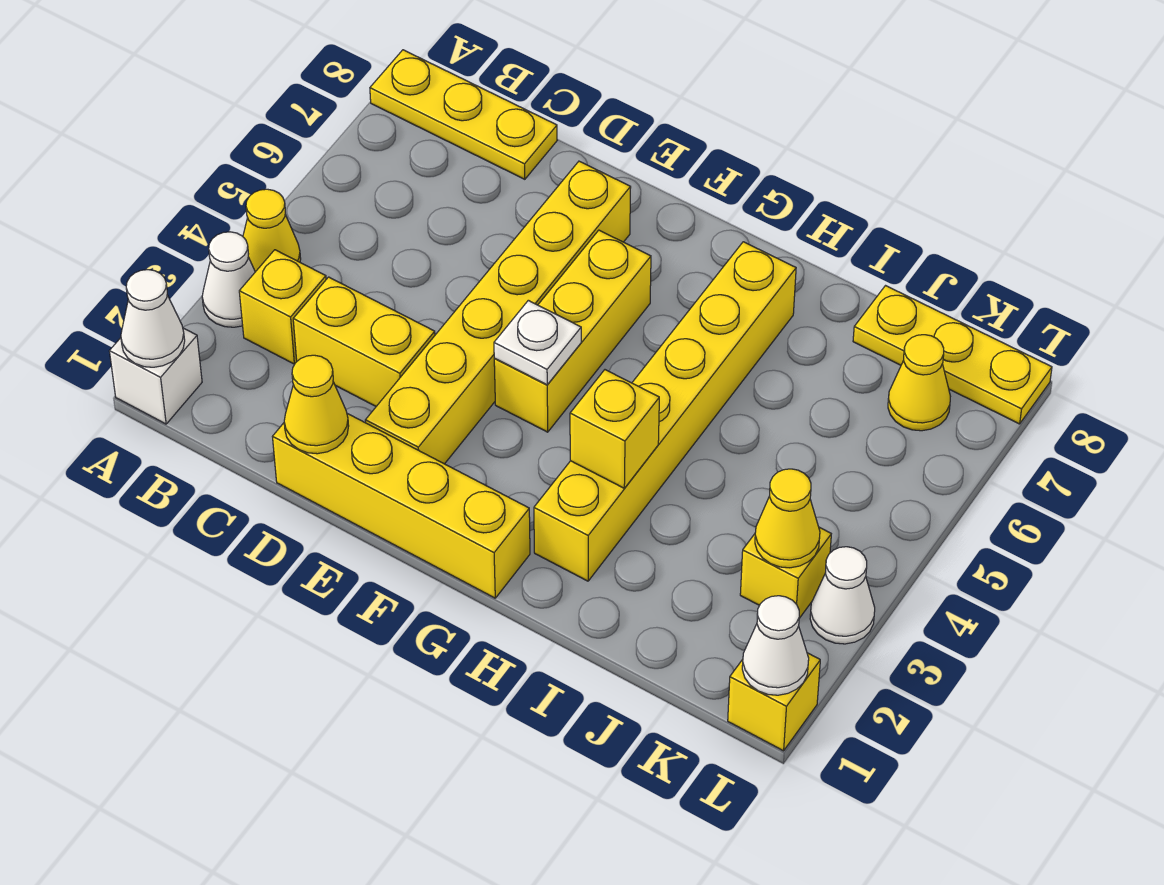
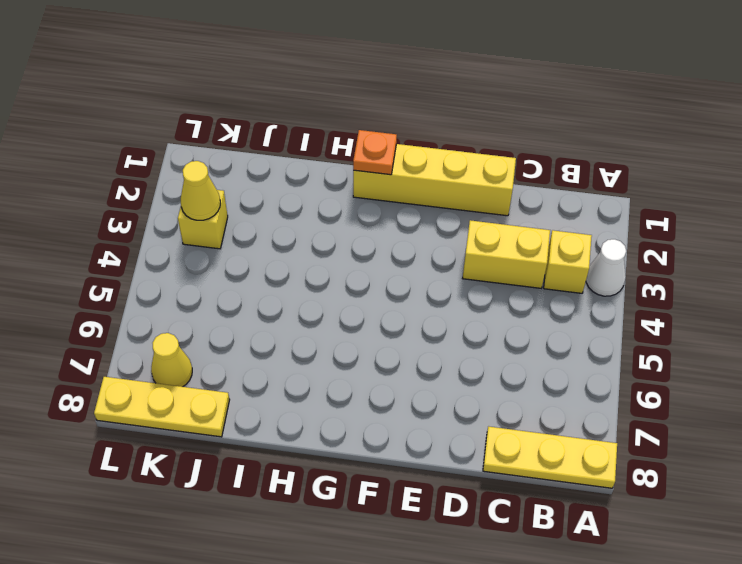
orange 1x1 plate [353,130,397,175] -> none
none -> white 1x1 brick [109,328,202,424]
none -> yellow 1x1 cone [243,189,301,272]
none -> yellow 1x6 brick [365,161,631,464]

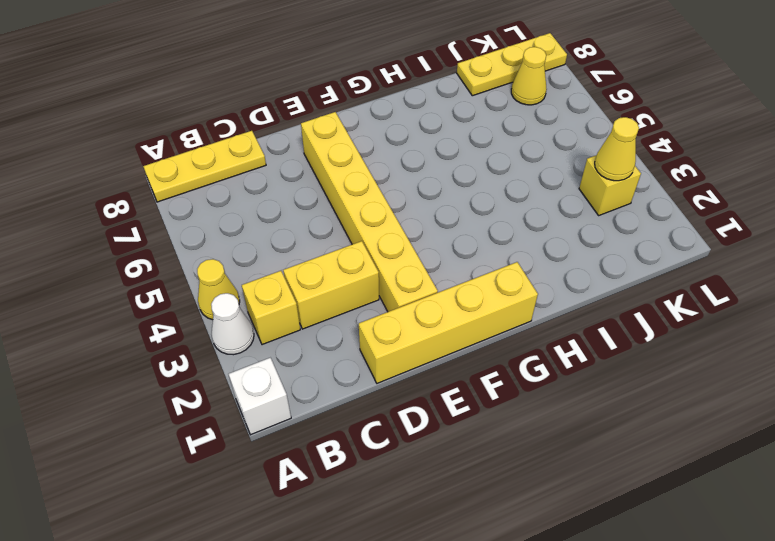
none -> yellow 1x3 brick [494,230,651,432]
none -> yellow 1x6 brick [534,242,796,581]
none -> yellow 1x1 brick [728,653,820,751]

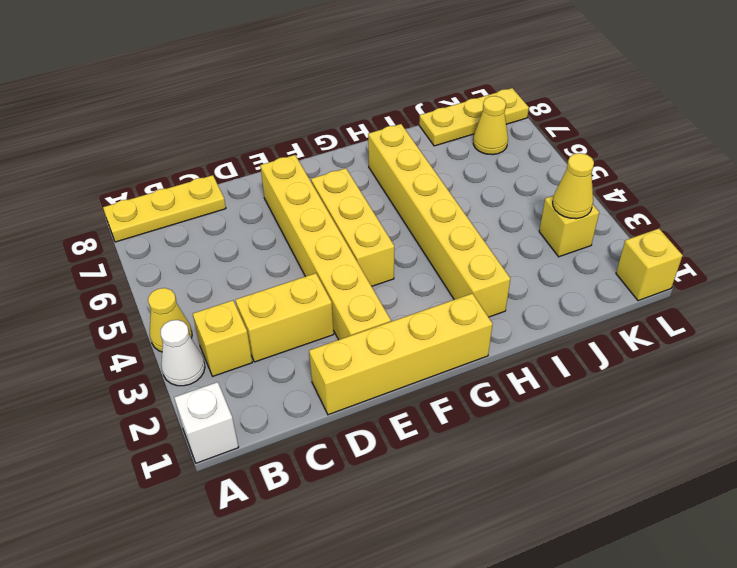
none -> white 1x1 cone [810,547,875,644]
none -> white 1x1 cone [121,270,185,367]
none -> yellow 1x1 cone [284,355,349,454]

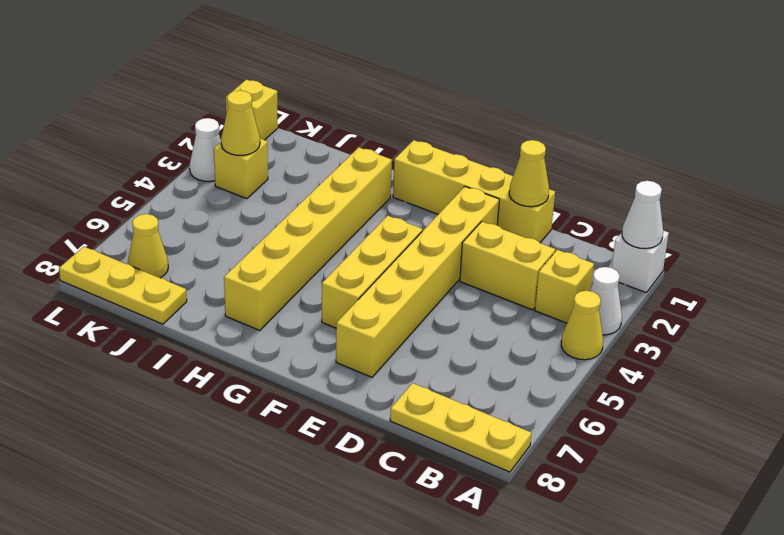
none -> white 1x1 plate [494,300,581,385]
none -> yellow 1x1 brick [570,370,659,488]
none -> white 1x1 cone [742,596,809,695]

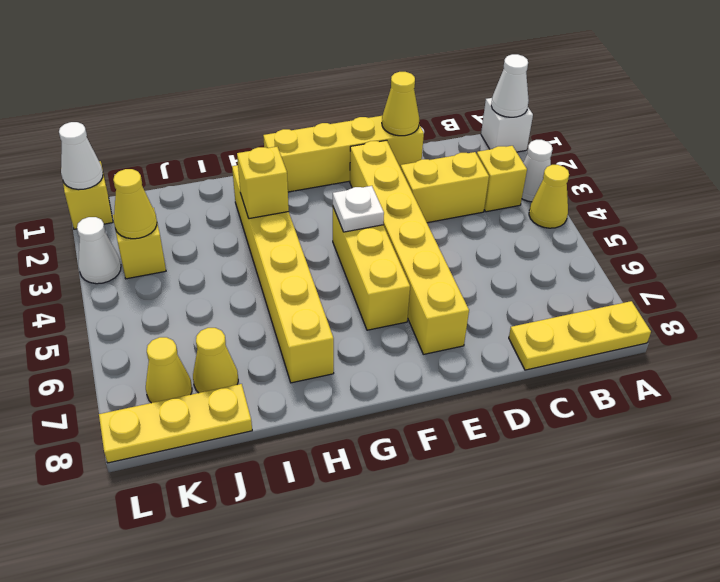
yellow 1x1 cone [193,328,238,393] -> none

